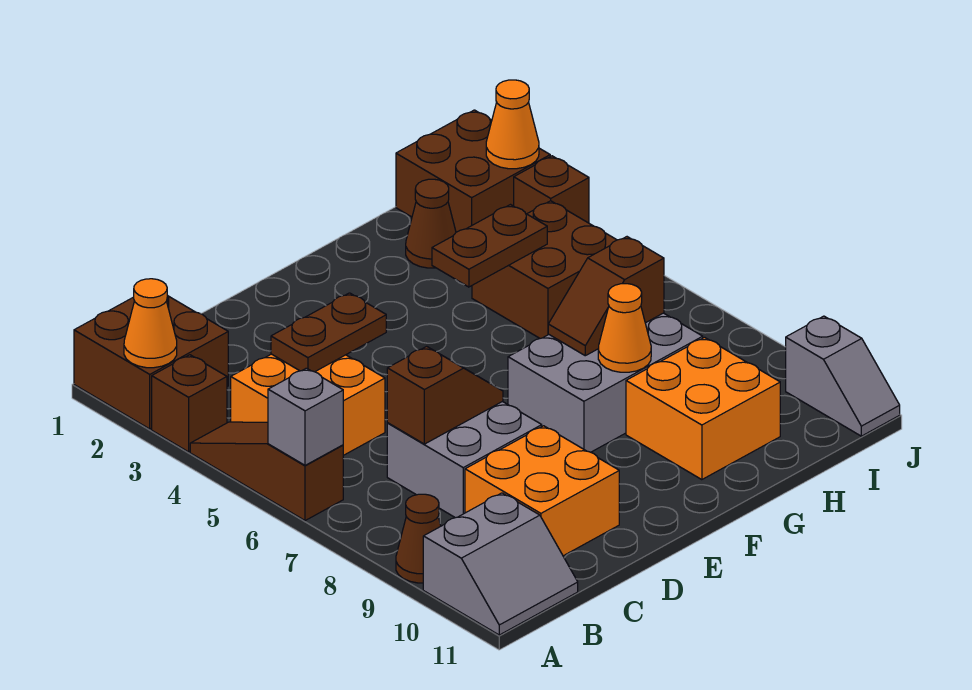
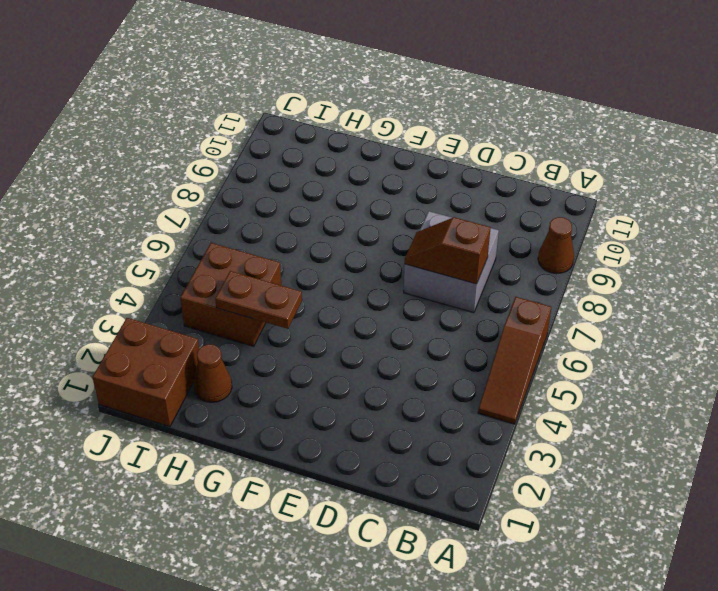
none -> brown 2x2 brick [74,296,228,429]
none -> brown 1x1 brick [152,355,227,452]
none -> grey 2x2 slope [423,493,578,635]

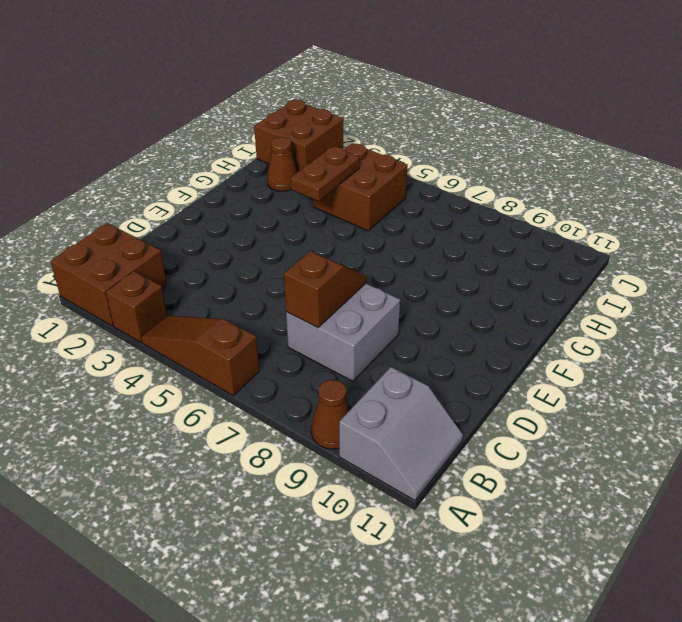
none -> orange 2x2 brick [231,354,385,455]
none -> orange 2x2 brick [465,426,619,556]
none -> grey 2x3 brick [508,313,703,452]

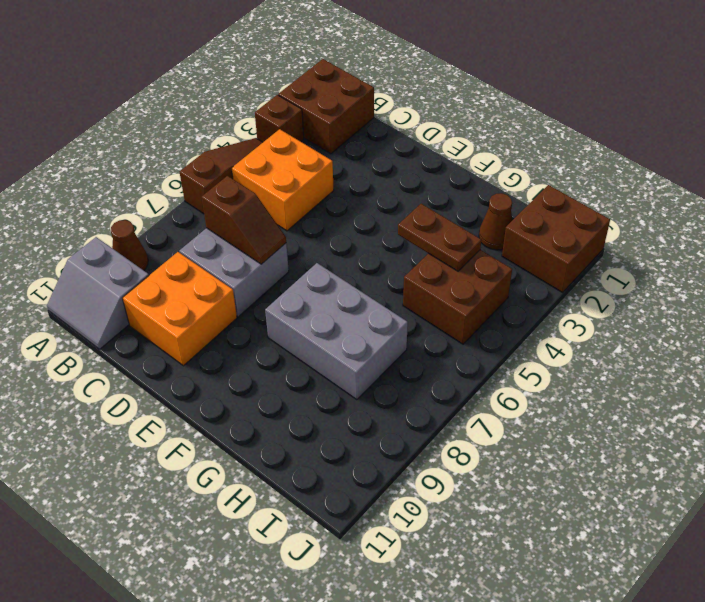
none -> orange 2x2 brick [626,337,780,480]
none -> brown 1x1 brick [514,156,589,223]
none -> grey 1x2 slope [786,316,900,436]

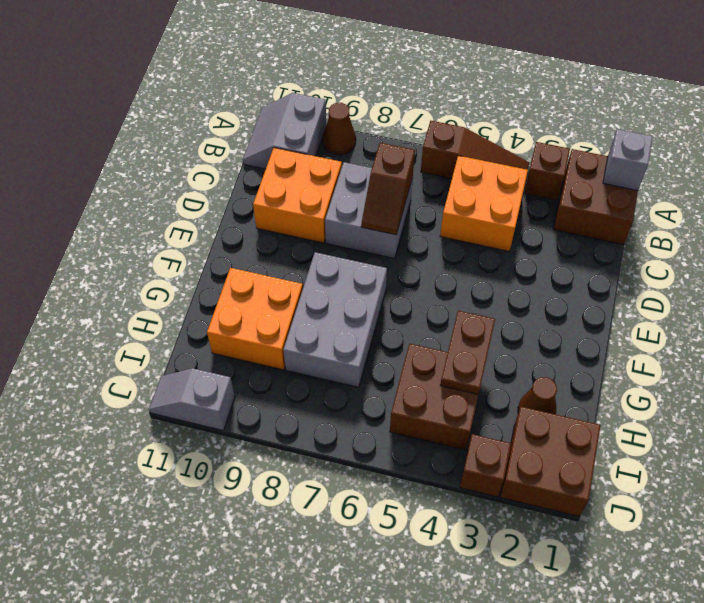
grey 1x1 brick [603,129,653,191] -> grey 1x1 brick moved to [268,368,343,465]
none -> orange 1x1 cone [124,279,177,368]
none -> brown 1x2 plate [271,293,386,372]
none -> brown 1x2 slope [548,237,664,356]

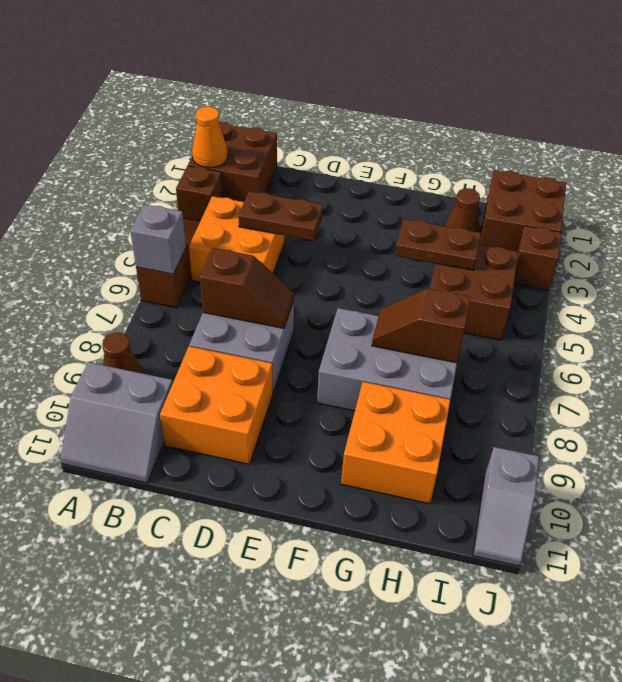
none -> orange 1x1 cone [598,284,651,372]
none -> orange 1x1 cone [486,80,539,169]

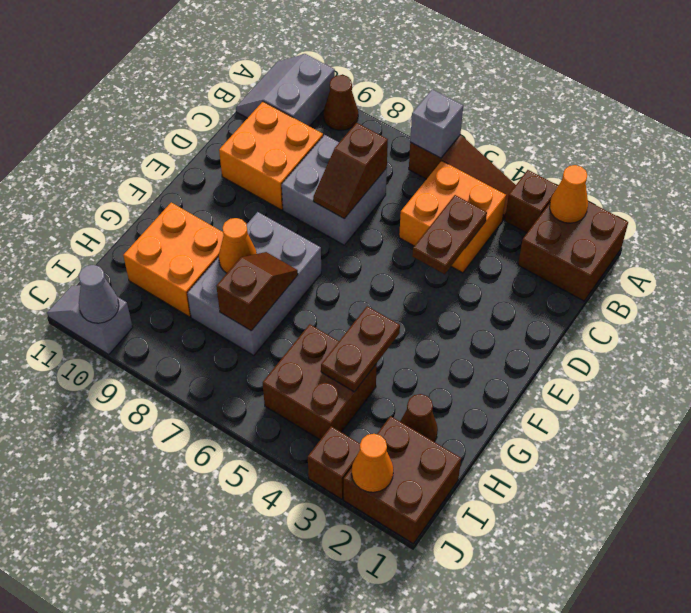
grey 1x1 cone [79,265,119,323] -> none

